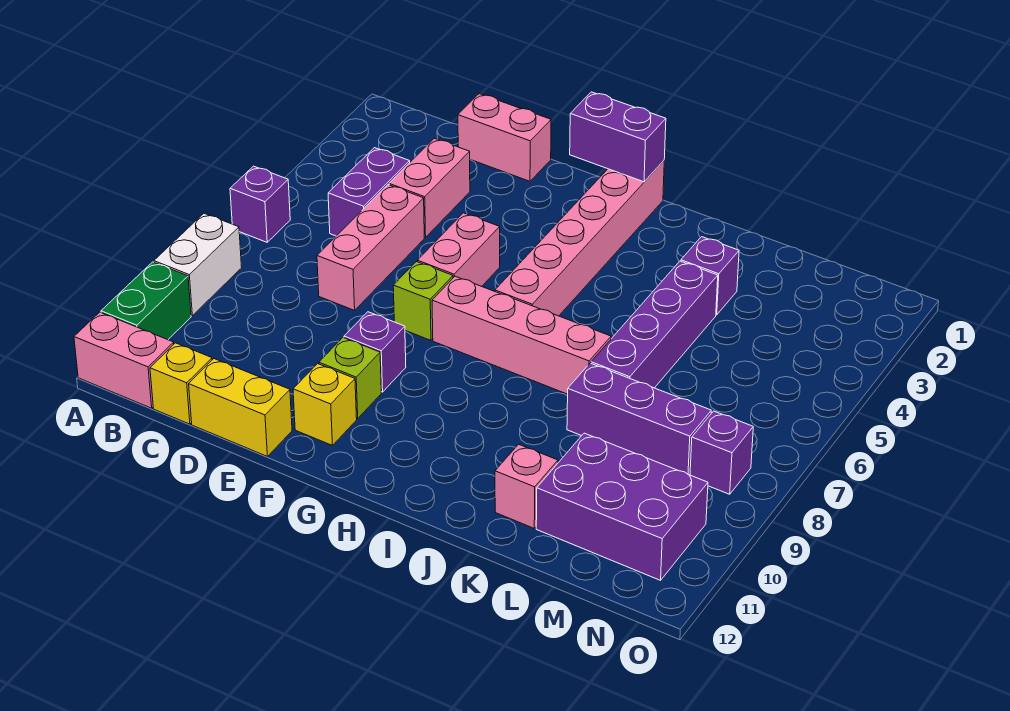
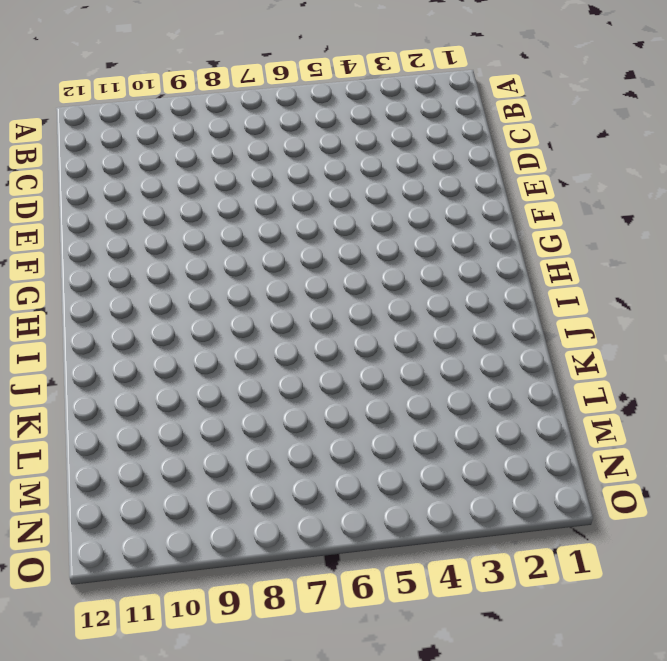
none -> purple 1x1 brick [230,166,290,242]
none -> white 1x2 brick [154,213,242,315]
none -> green 1x2 brick [101,262,191,340]

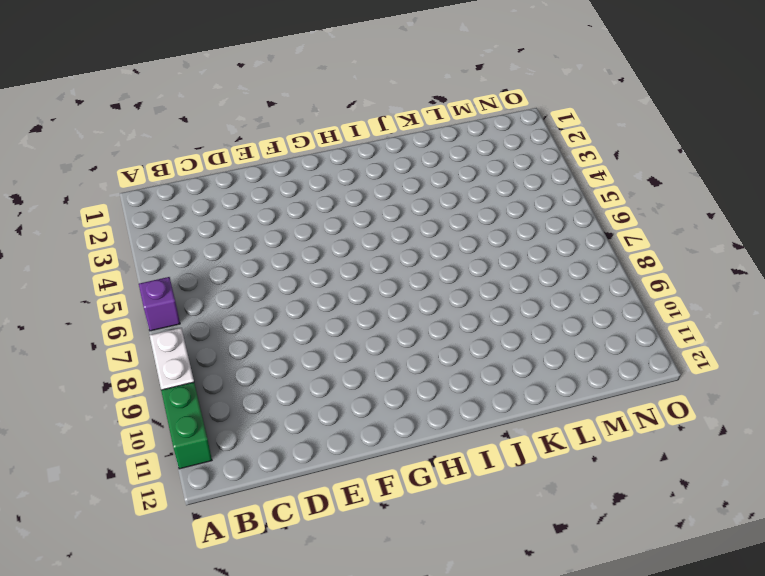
none -> pink 1x2 brick [74,312,174,408]
none -> purple 1x2 brick [328,148,410,236]
none -> yellow 1x1 brick [150,343,212,424]

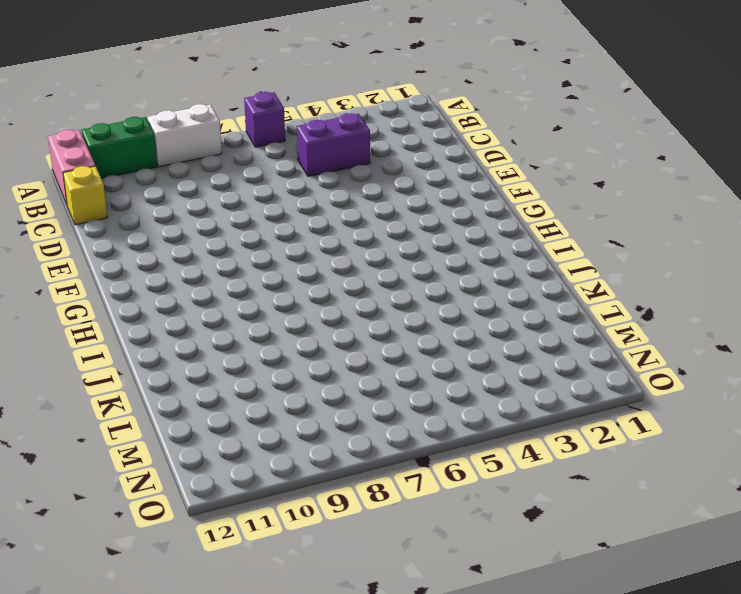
none -> pink 1x2 brick [458,94,551,181]
none -> pink 1x2 brick [389,138,470,237]
none -> pink 1x3 brick [317,185,424,310]

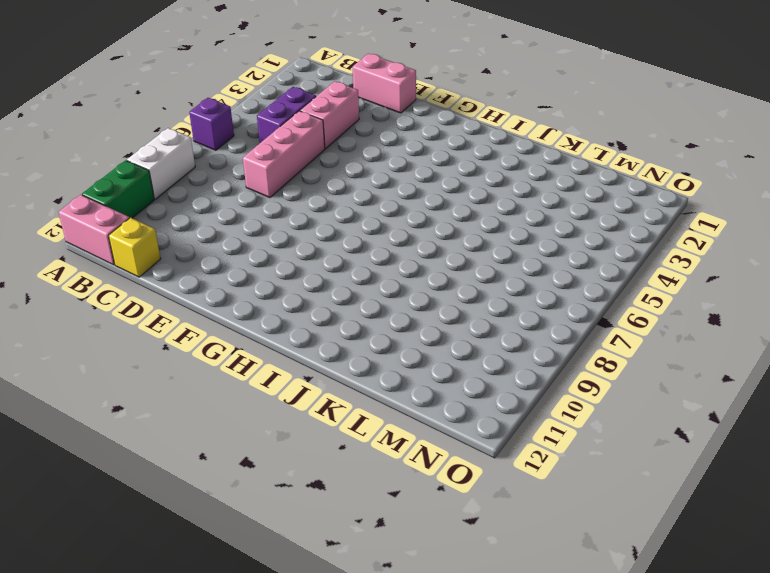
none -> yellow 1x2 brick [189,359,292,456]
none -> pink 1x2 brick [417,213,500,286]
none -> lime 1x1 brick [393,262,453,340]

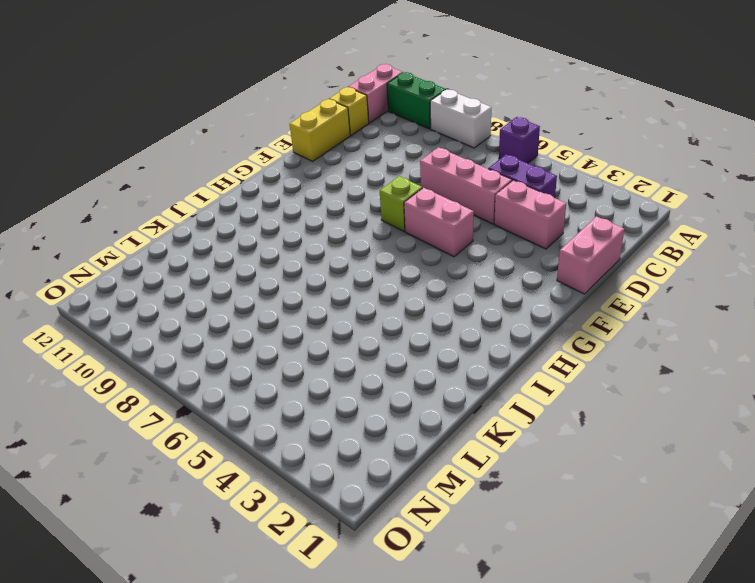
none -> purple 1x1 brick [344,312,406,392]
none -> lime 1x1 brick [319,338,381,418]
none -> yellow 1x1 brick [293,364,357,446]

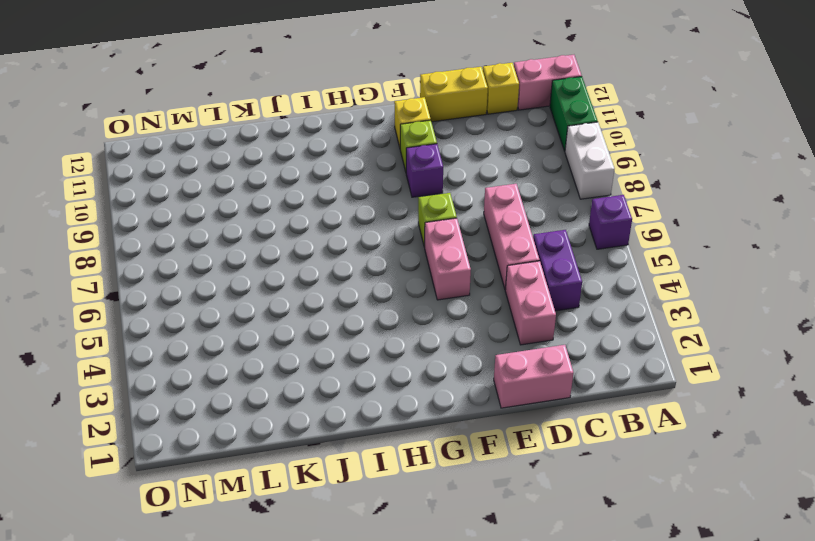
none -> pink 1x4 brick [432,276,611,394]
none -> pink 1x6 brick [495,161,664,316]
none -> purple 1x1 brick [681,237,739,315]

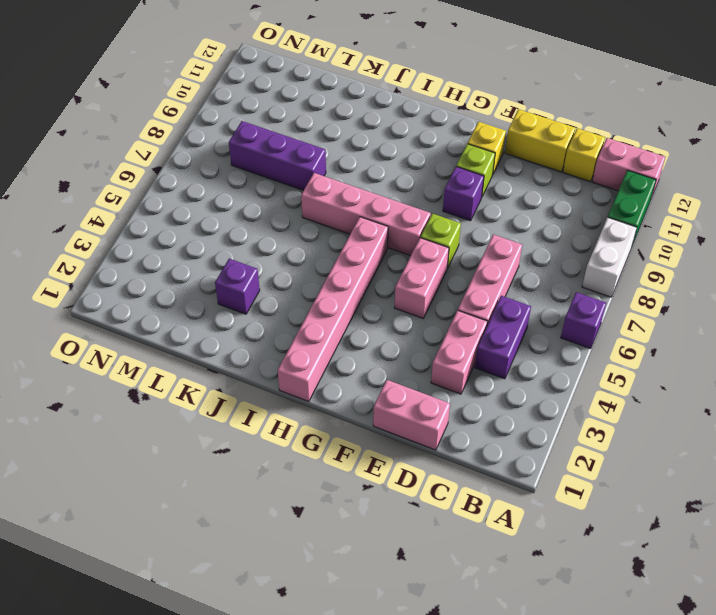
none -> purple 1x4 brick [591,261,718,388]
none -> pink 1x1 brick [495,444,558,528]
none -> purple 2x3 brick [536,433,708,580]

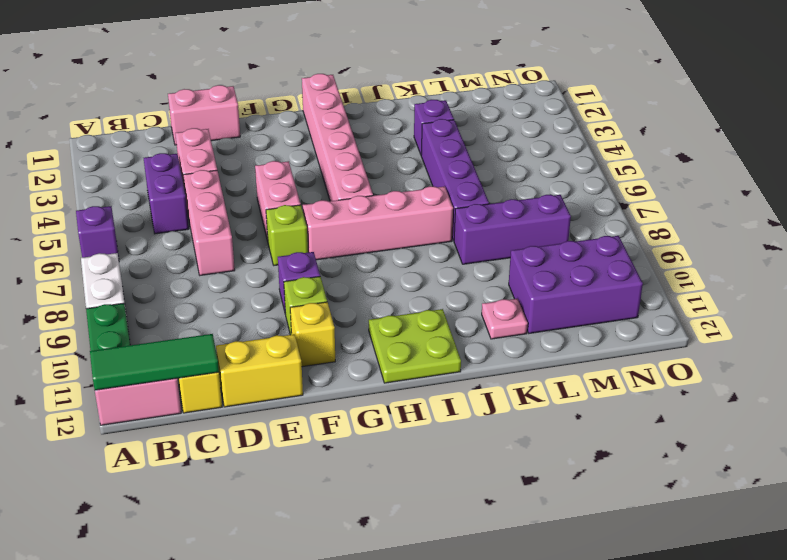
green 1x3 tile [90,334,219,390] -> none
lime 2x2 plate [369,309,461,383] -> none
pink 1x1 plate [482,299,528,339] -> pink 1x1 brick [495,444,558,528]
none -> purple 1x1 brick [690,411,753,494]
none -> purple 1x2 brick [570,92,666,182]

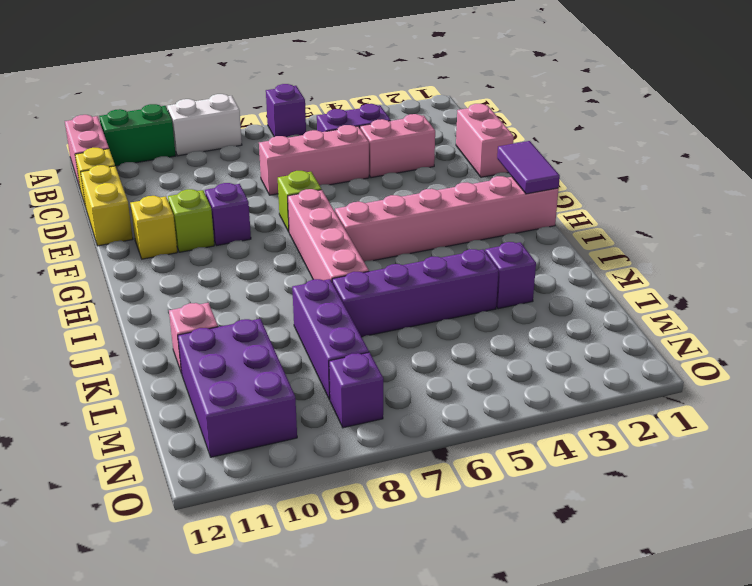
purple 1x2 tile [497,141,560,194] -> purple 1x2 brick [570,92,666,182]
none -> pink 1x2 brick [417,213,500,286]

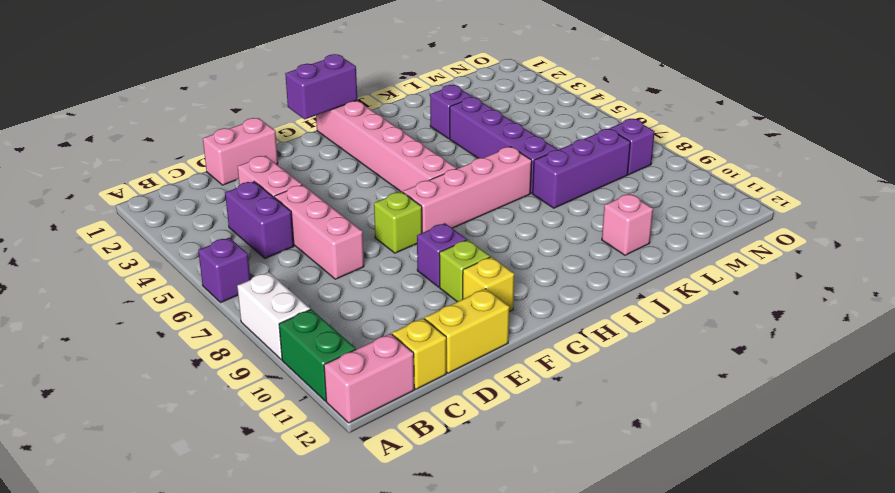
none -> pink 1x2 brick [417,213,500,286]
none -> purple 2x3 brick [536,433,708,580]

